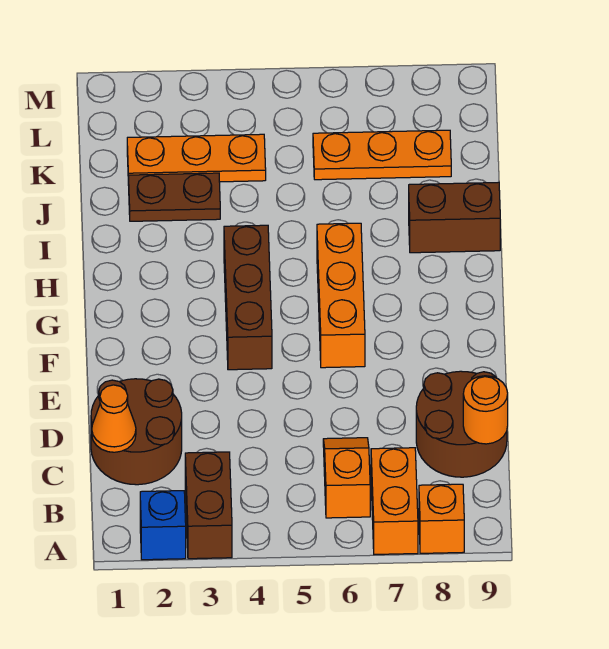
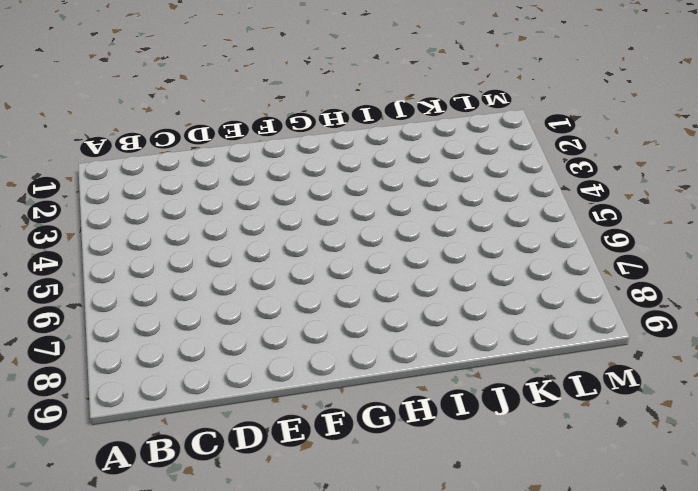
none -> blue 1x1 brick [140,491,186,560]
none -> brown 1x2 brick [185,452,232,559]
none -> orange 1x2 brick [371,448,418,554]

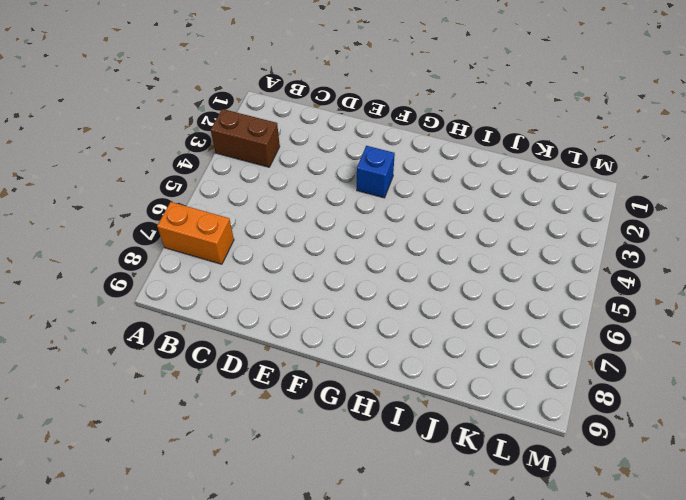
blue 1x1 brick [357,146,395,198] -> blue 1x1 brick moved to [140,491,186,560]
none -> orange 1x1 brick [419,484,464,553]
none -> orange 1x2 slope [323,438,370,518]
none -> brown 2x2 round brick [91,379,182,485]

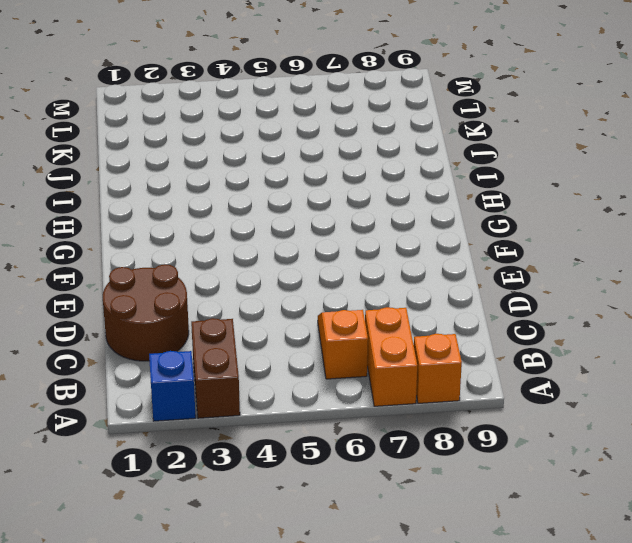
none -> brown 2x2 round brick [416,371,507,477]
none -> brown 1x3 brick [224,225,272,370]
none -> orange 1x3 brick [317,223,365,368]

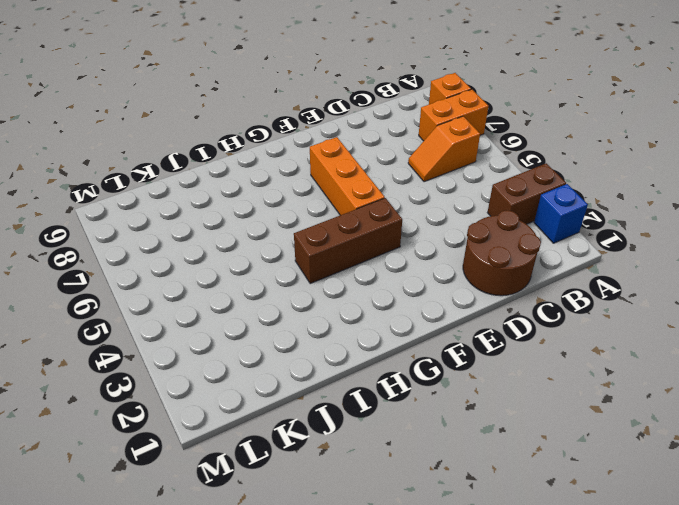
orange 1x3 brick [310,137,385,215] -> orange 1x3 brick turned to [317,223,365,368]
none -> brown 2x2 round brick [416,371,507,477]
none -> brown 1x2 brick [409,182,500,253]
none -> brown 1x2 plate [128,173,220,221]

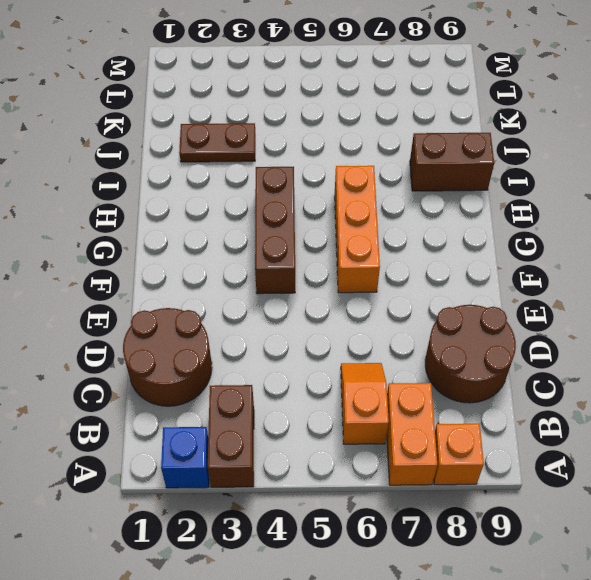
none -> orange 1x3 plate [127,134,266,182]
none -> orange 1x3 plate [313,130,451,180]
none -> orange 1x1 cone [92,385,136,452]

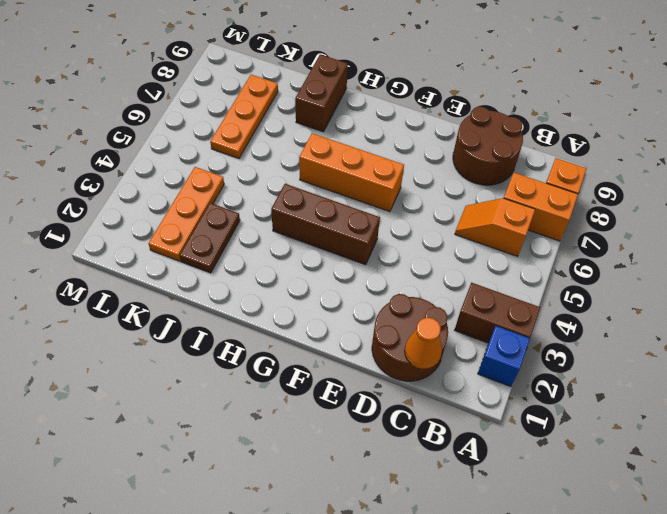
none -> orange 1x1 round brick [463,376,508,444]

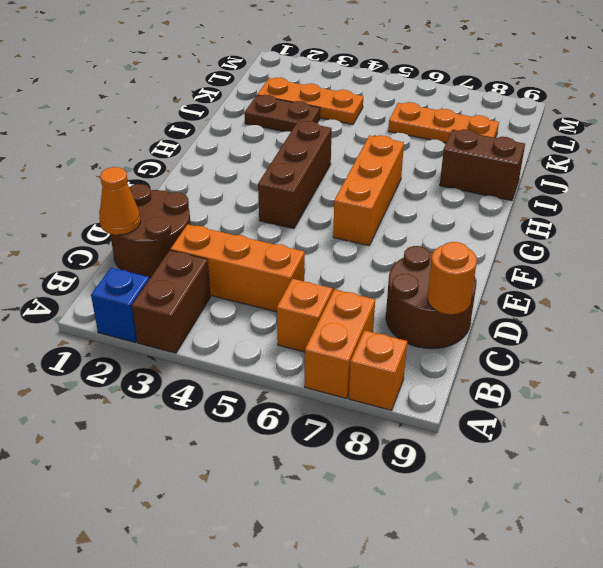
orange 1x3 brick [171,224,305,312] -> none

